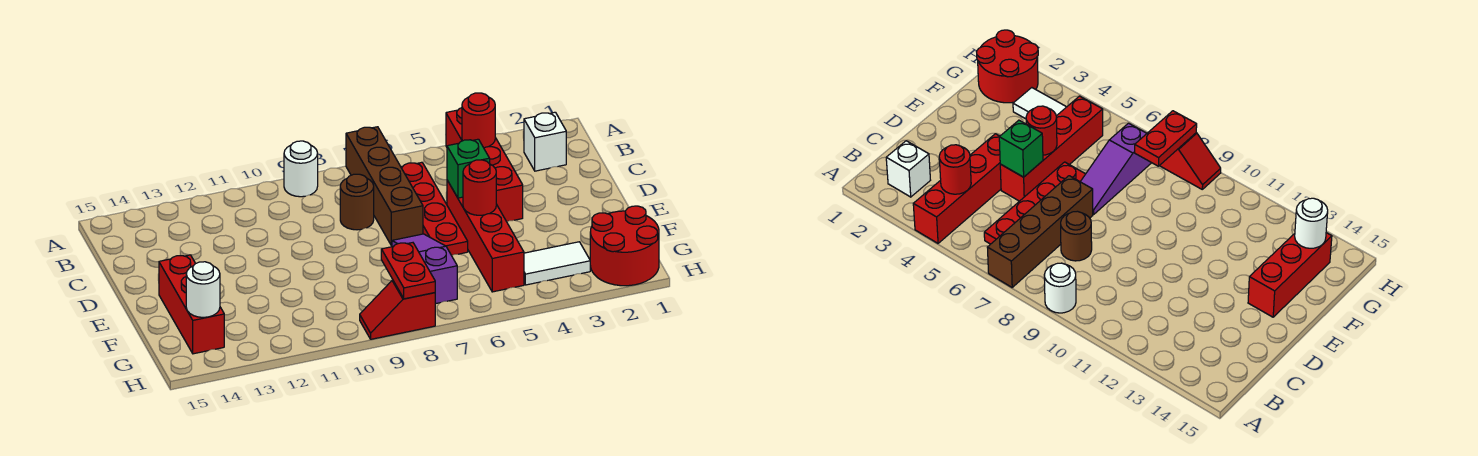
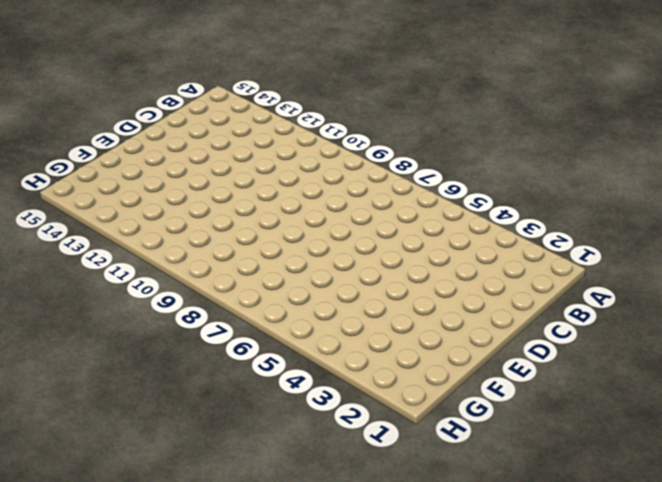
none -> red 1x4 brick [446,108,523,222]
none -> brown 1x4 brick [346,127,423,246]
none -> white 1x1 round brick [284,141,318,197]

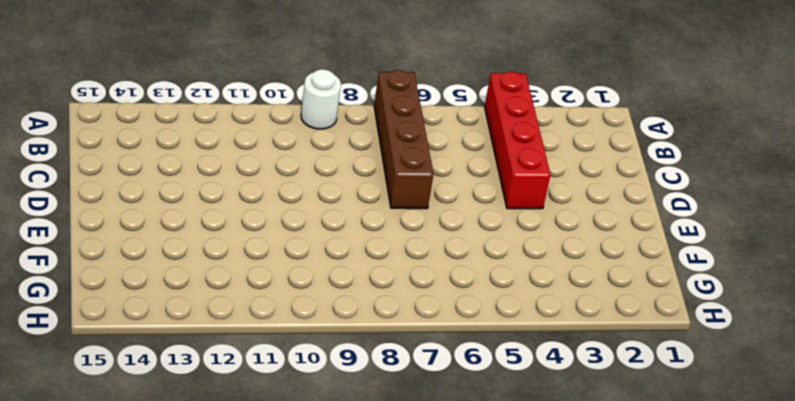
none -> white 1x1 brick [524,112,566,171]
none -> red 1x4 plate [401,162,468,255]
none -> brown 1x1 round brick [340,174,374,230]

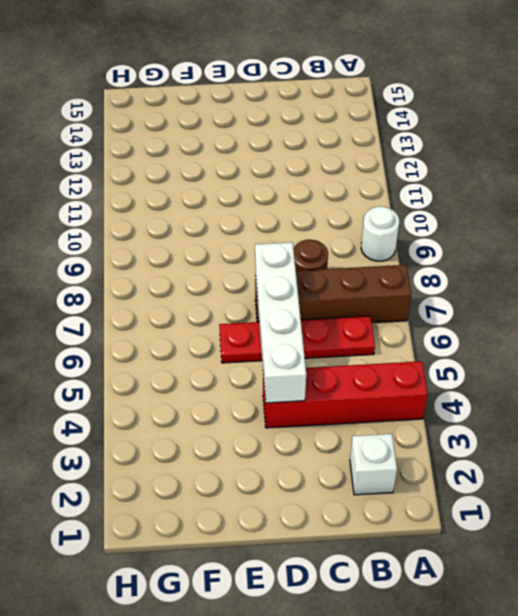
white 1x4 brick [255,242,306,403] -> green 1x1 brick [447,139,490,198]
none -> red 1x4 brick [447,180,524,292]
none -> purple 1x3 slope [392,234,457,304]
none -> red 1x3 brick [159,255,224,354]

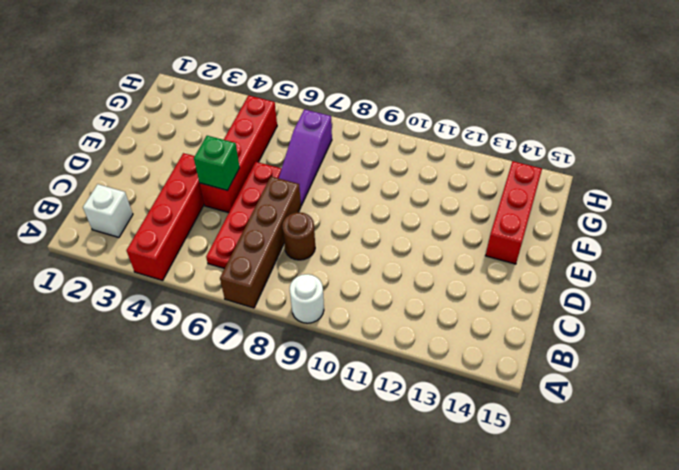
none -> red 2x2 round brick [590,206,659,286]
none -> white 1x2 tile [524,242,590,285]
none -> red 1x2 slope [360,280,435,339]

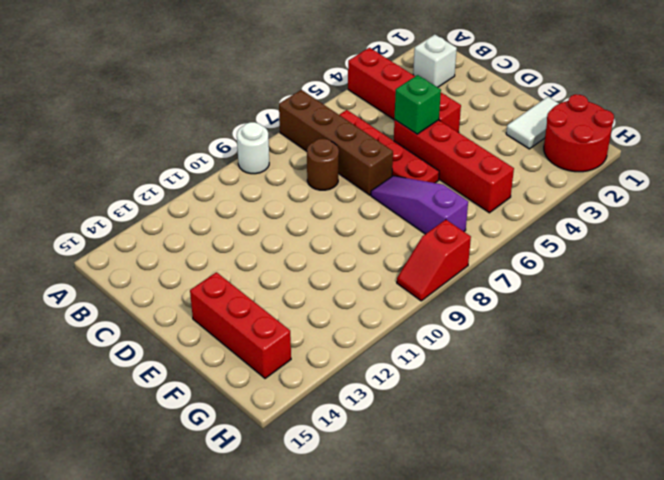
white 1x2 tile [506,97,559,149] -> white 1x2 tile moved to [524,242,590,285]
none -> red 1x1 round brick [462,93,495,148]
none -> red 1x1 round brick [463,160,496,215]
none -> red 1x2 plate [381,243,435,299]

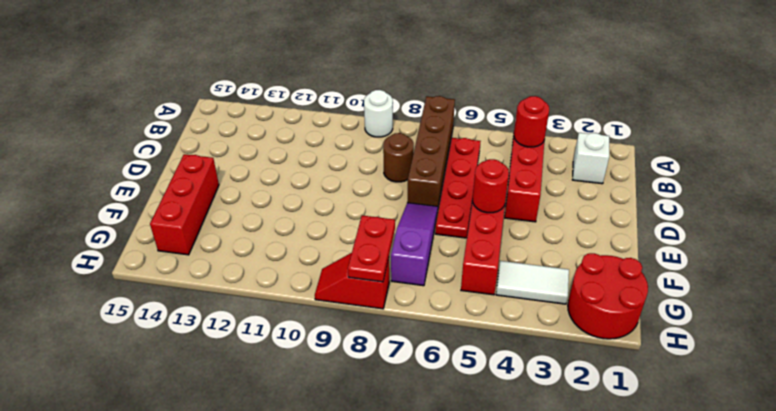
none -> green 1x1 brick [447,139,490,198]
none -> white 1x1 round brick [186,262,220,317]

